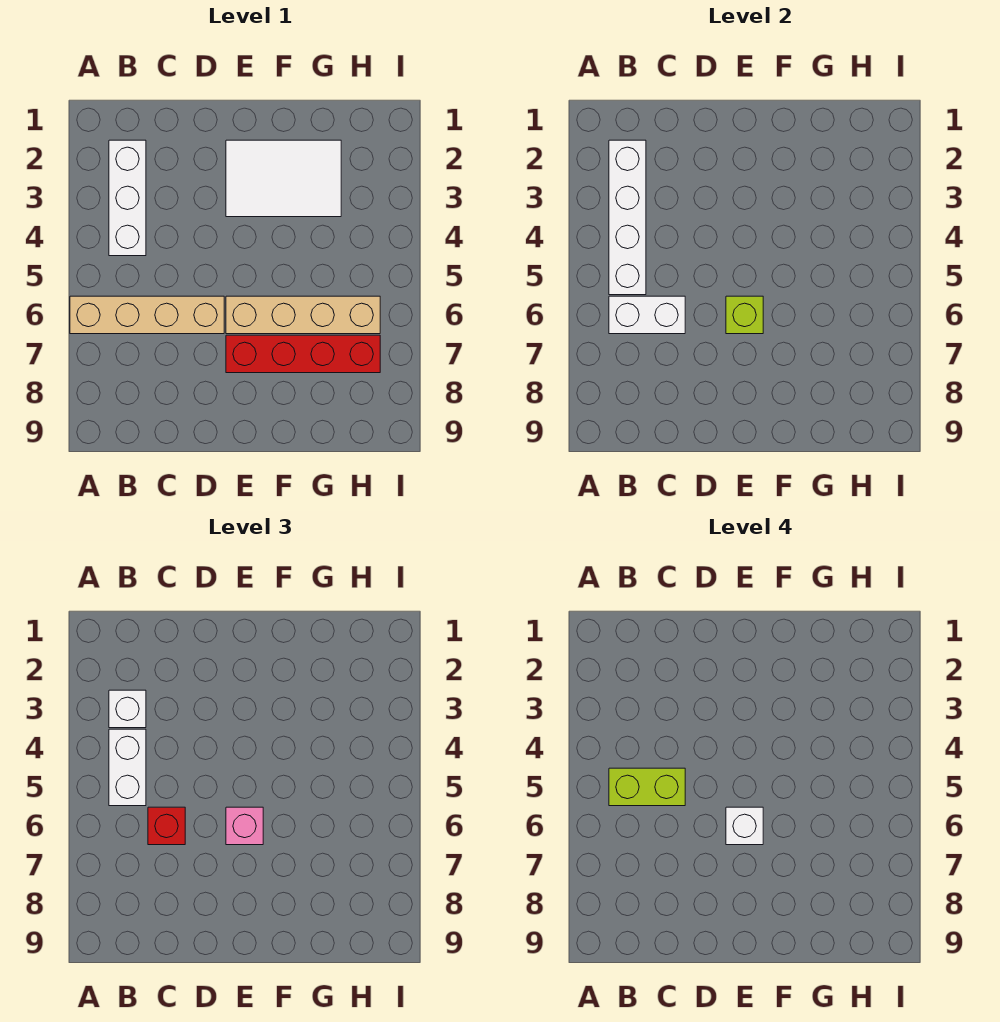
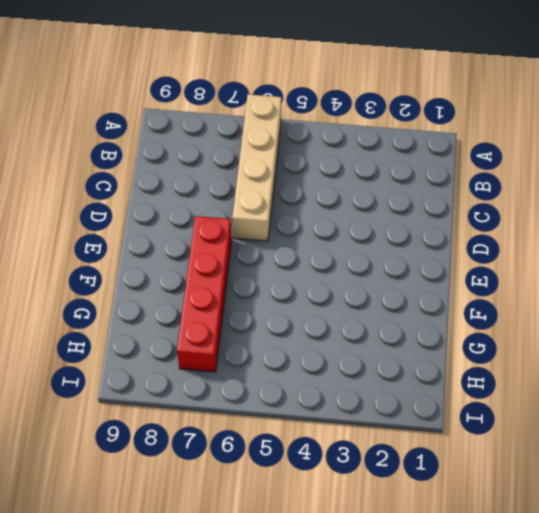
none -> white 1x3 brick [109,140,146,256]
none -> white 2x3 tile [226,140,341,217]
none -> tan 1x4 brick [226,296,380,334]

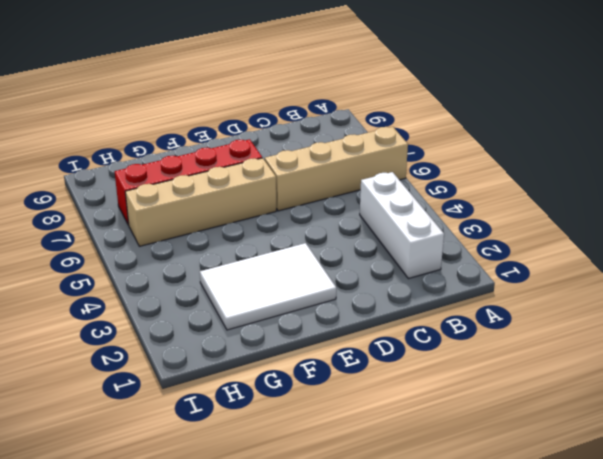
none -> white 1x4 brick [609,140,646,295]
none -> white 1x2 brick [609,296,685,334]
none -> lime 1x1 brick [726,296,763,334]

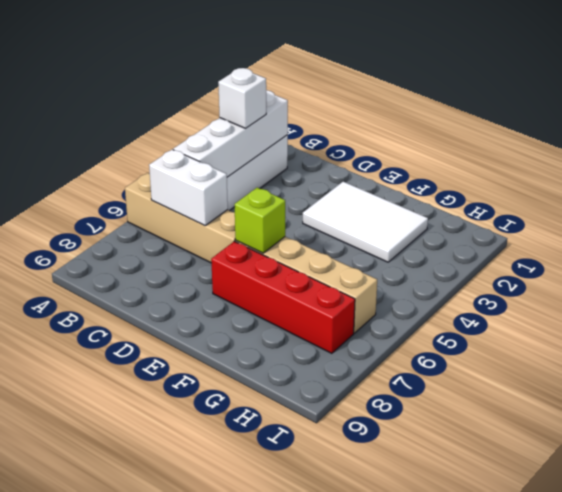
none -> white 1x2 brick [109,729,146,806]
none -> red 1x1 brick [148,807,185,845]
none -> pink 1x1 brick [226,807,263,845]

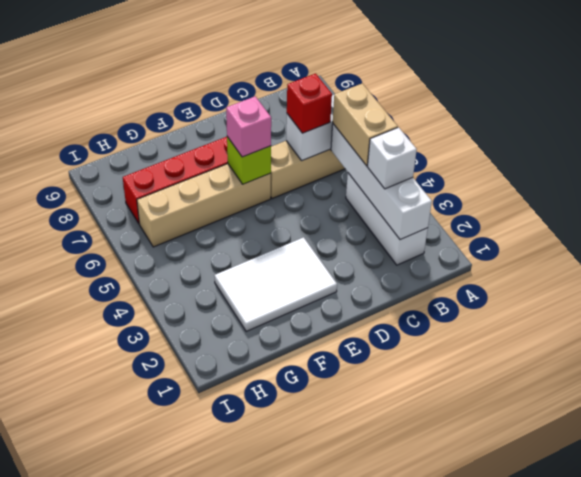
tan 1x2 brick [333,83,398,166] -> white 1x2 brick [109,729,146,806]
none -> lime 1x2 brick [609,768,685,806]
none -> white 1x1 brick [726,807,763,845]

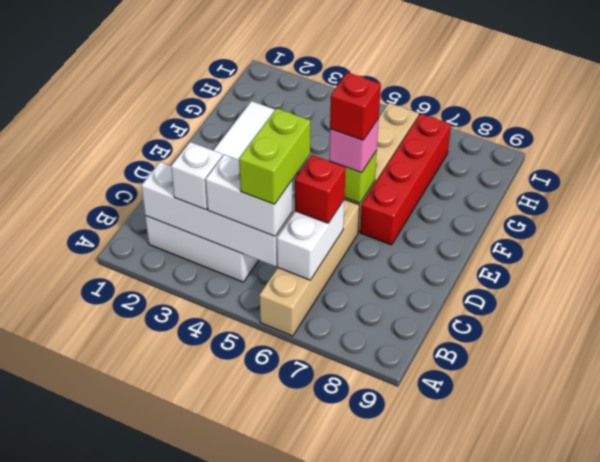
red 1x1 brick [330,72,381,140] -> white 1x1 brick [726,807,763,845]

